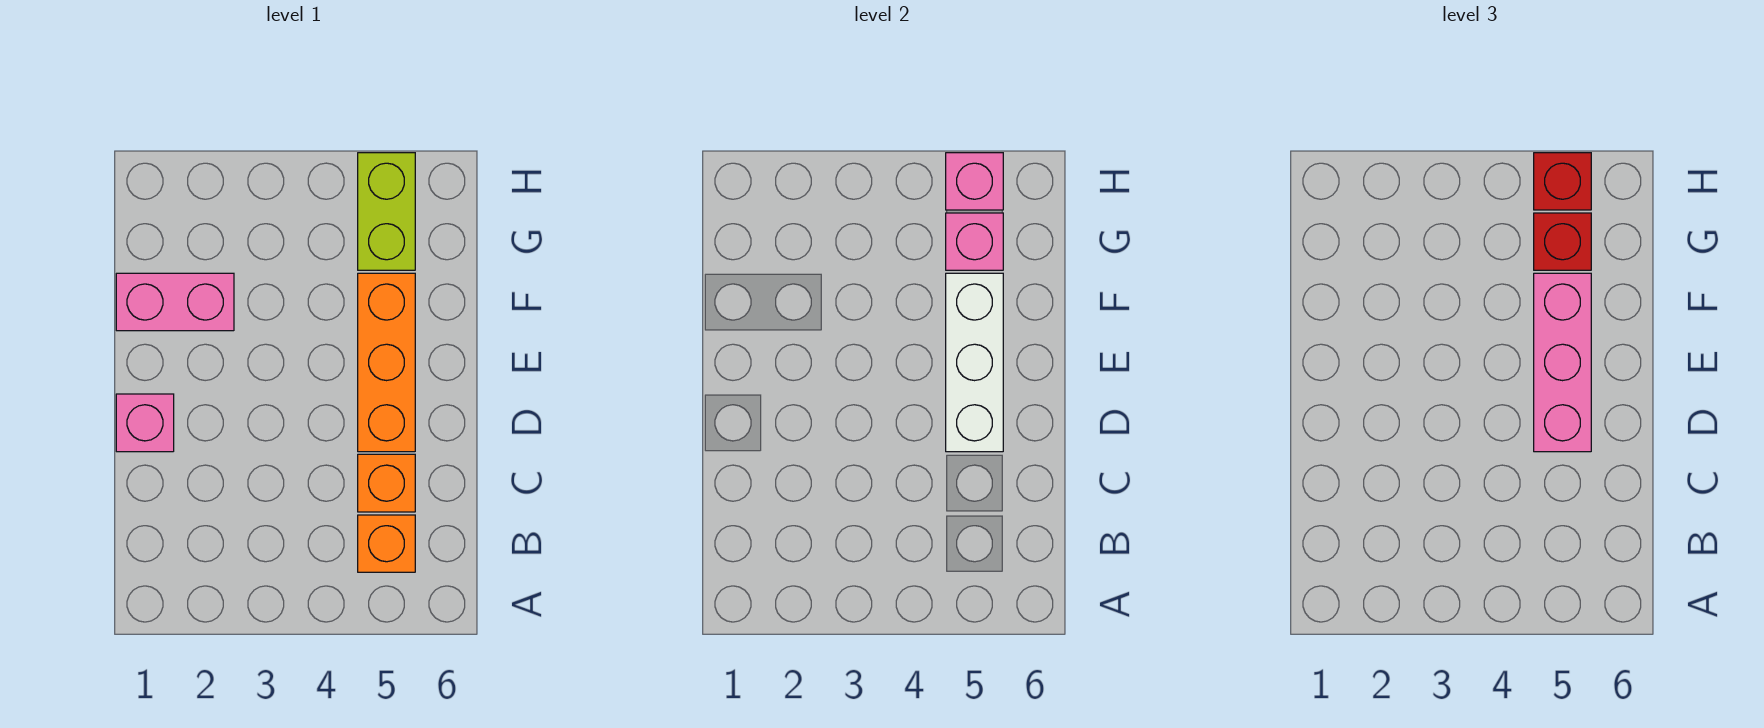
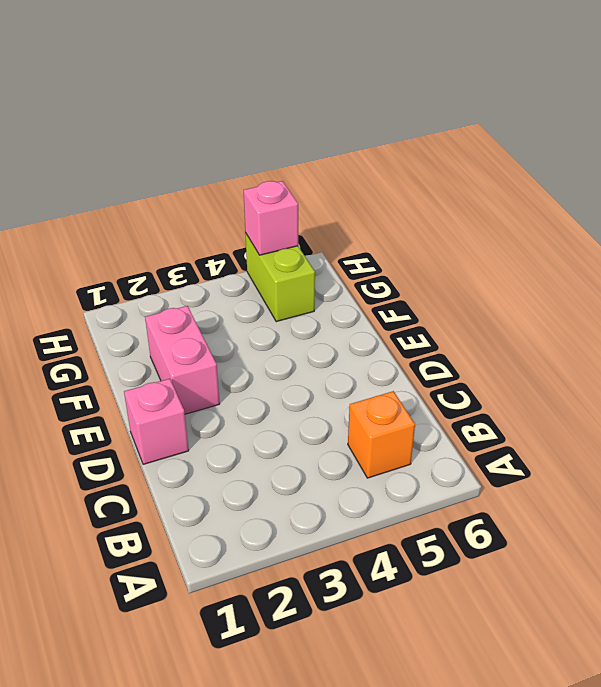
pink 1x2 brick [145,306,220,414] -> pink 1x2 brick turned to [116,273,234,331]
none -> orange 1x1 brick [358,454,415,512]
none -> orange 1x3 brick [358,273,415,452]
none -> white 1x3 brick [946,273,1003,452]

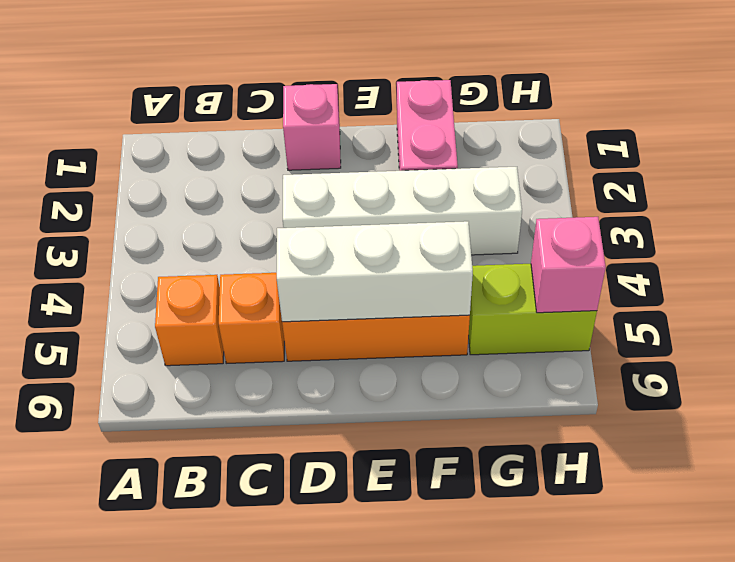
white 1x4 brick [283,167,522,255] -> none
none -> pink 1x1 brick [946,213,1003,270]
none -> pink 1x3 brick [1534,273,1591,452]
none -> red 1x1 brick [1534,213,1591,270]

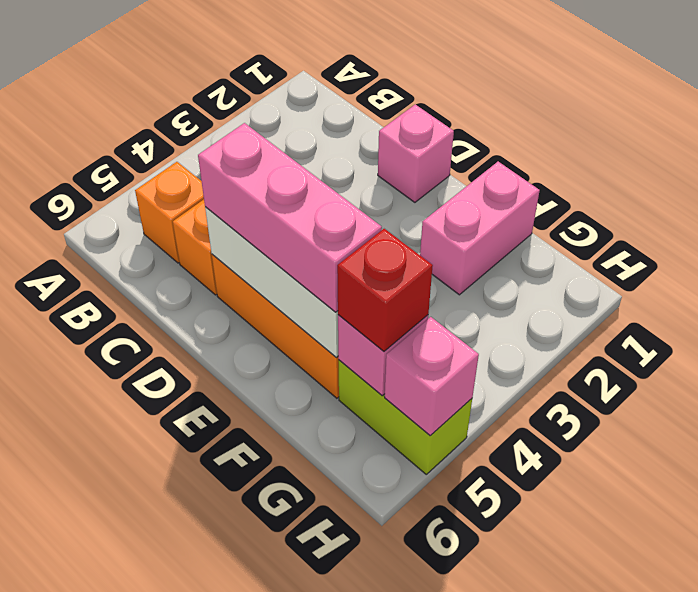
none -> red 1x1 brick [1534,153,1591,210]

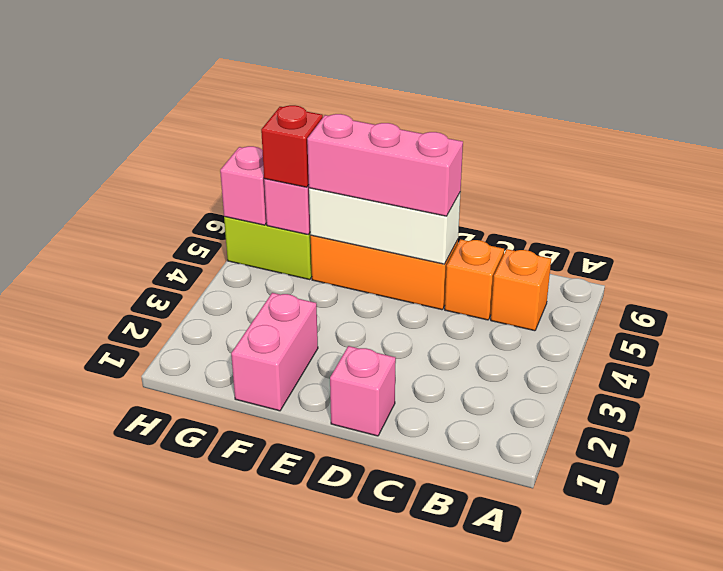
none -> red 1x1 brick [1534,153,1591,210]

